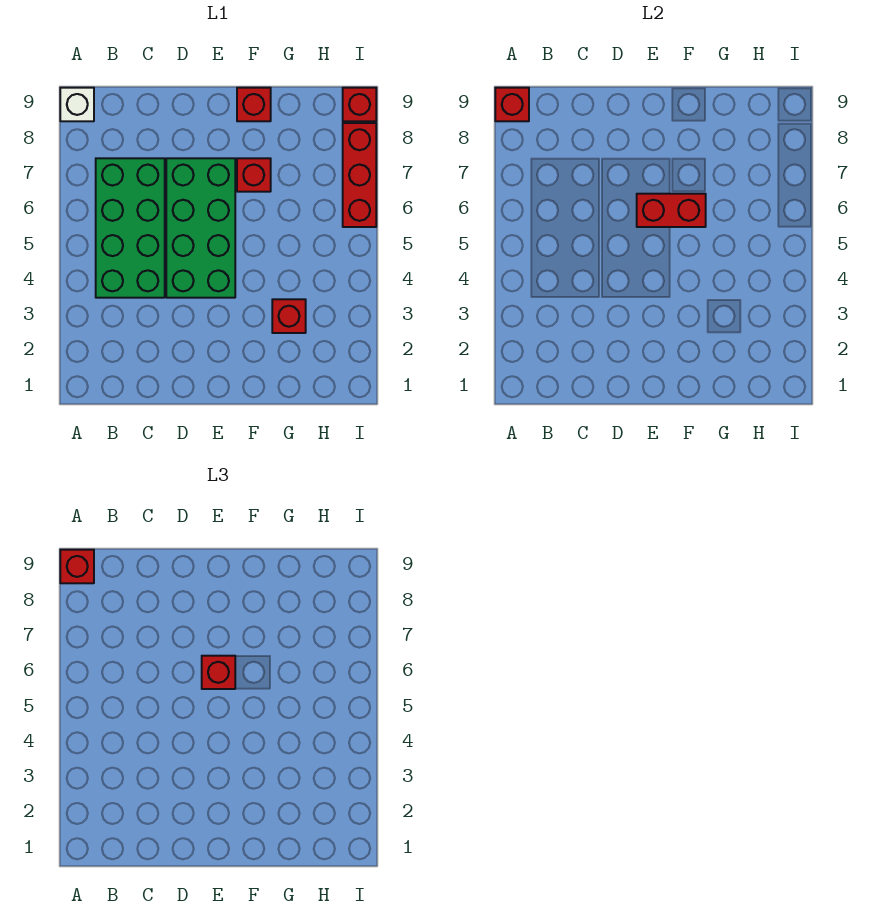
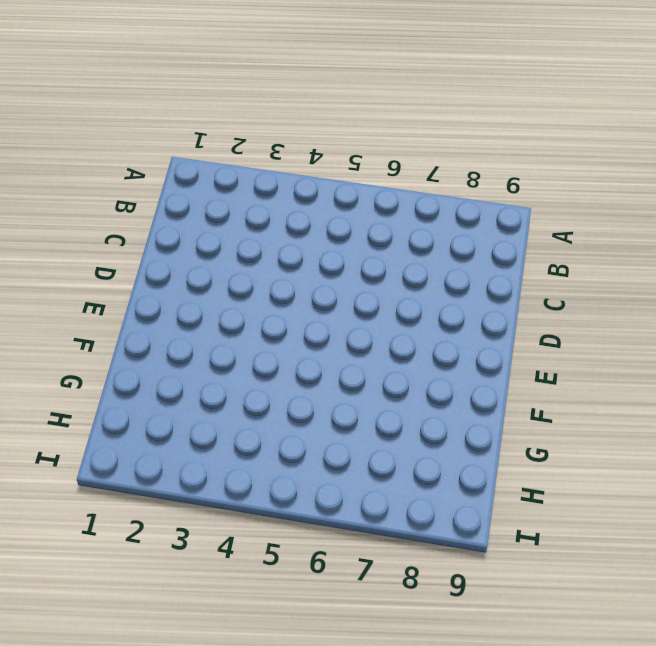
none -> white 1x1 brick [60,88,94,121]
none -> green 2x4 brick [96,158,165,298]
none -> green 2x4 brick [166,158,235,298]

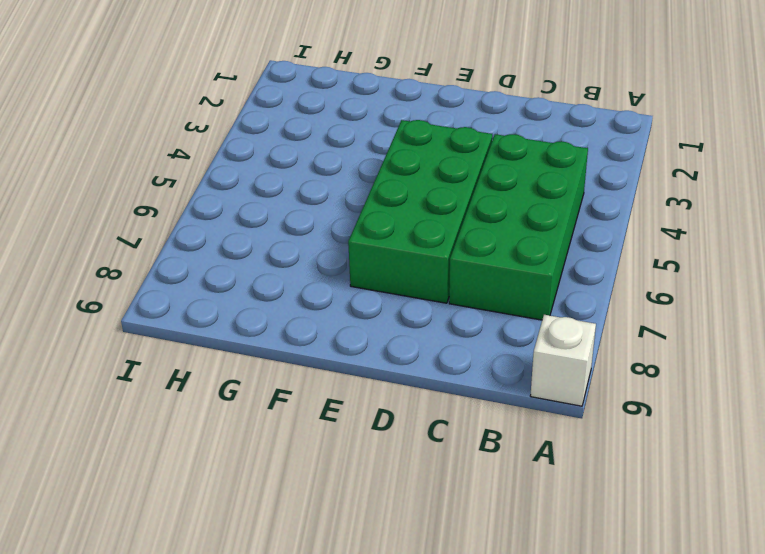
none -> red 1x1 brick [237,158,271,192]
none -> red 1x1 brick [237,88,271,121]
none -> red 1x1 brick [272,299,306,333]

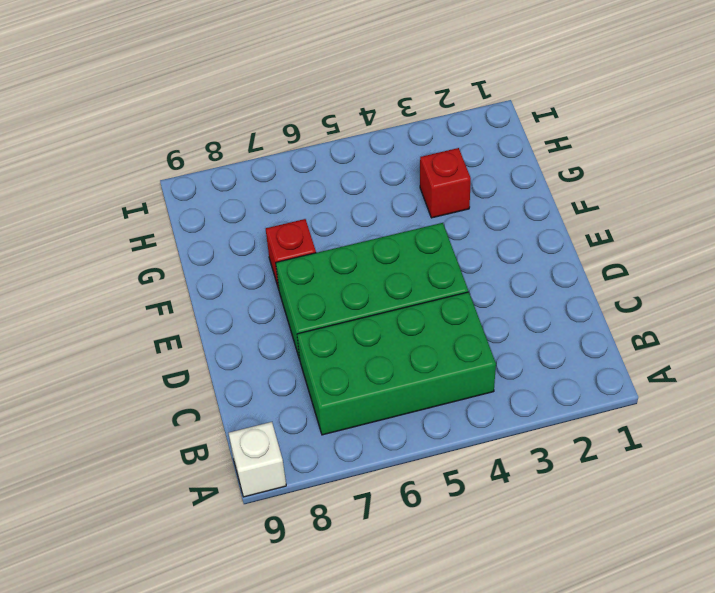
none -> red 1x1 brick [237,88,271,121]
none -> red 1x3 brick [343,123,376,227]
none -> red 1x1 brick [343,88,376,121]

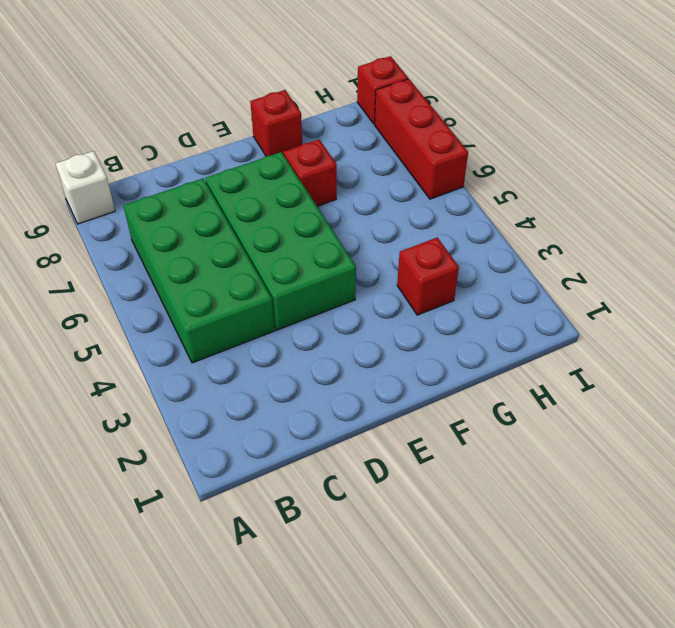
none -> red 1x1 brick [495,88,529,121]
none -> red 1x2 brick [637,194,706,227]
none -> red 1x1 brick [60,550,94,583]

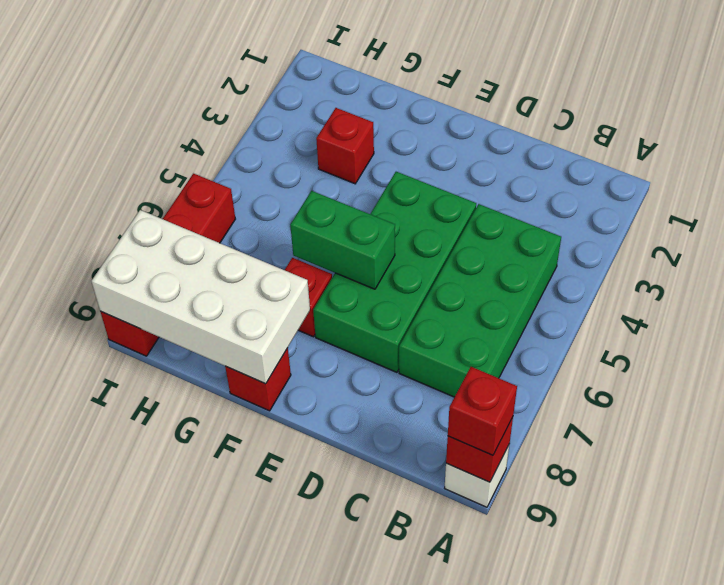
green 1x2 brick [290,191,395,289] -> red 1x2 brick [637,194,706,227]
white 2x4 brick [91,210,310,384] -> none
none -> red 1x1 brick [202,656,235,689]

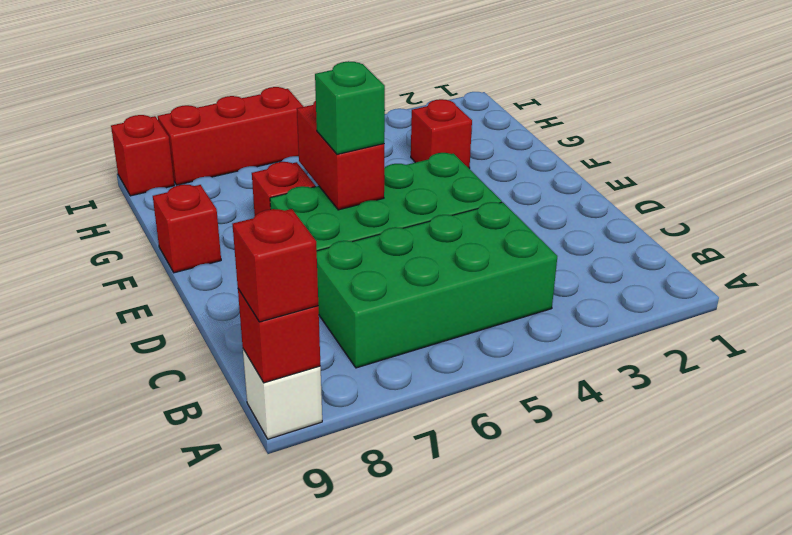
green 1x1 brick [315,61,385,154] -> red 1x1 brick [202,656,235,689]

